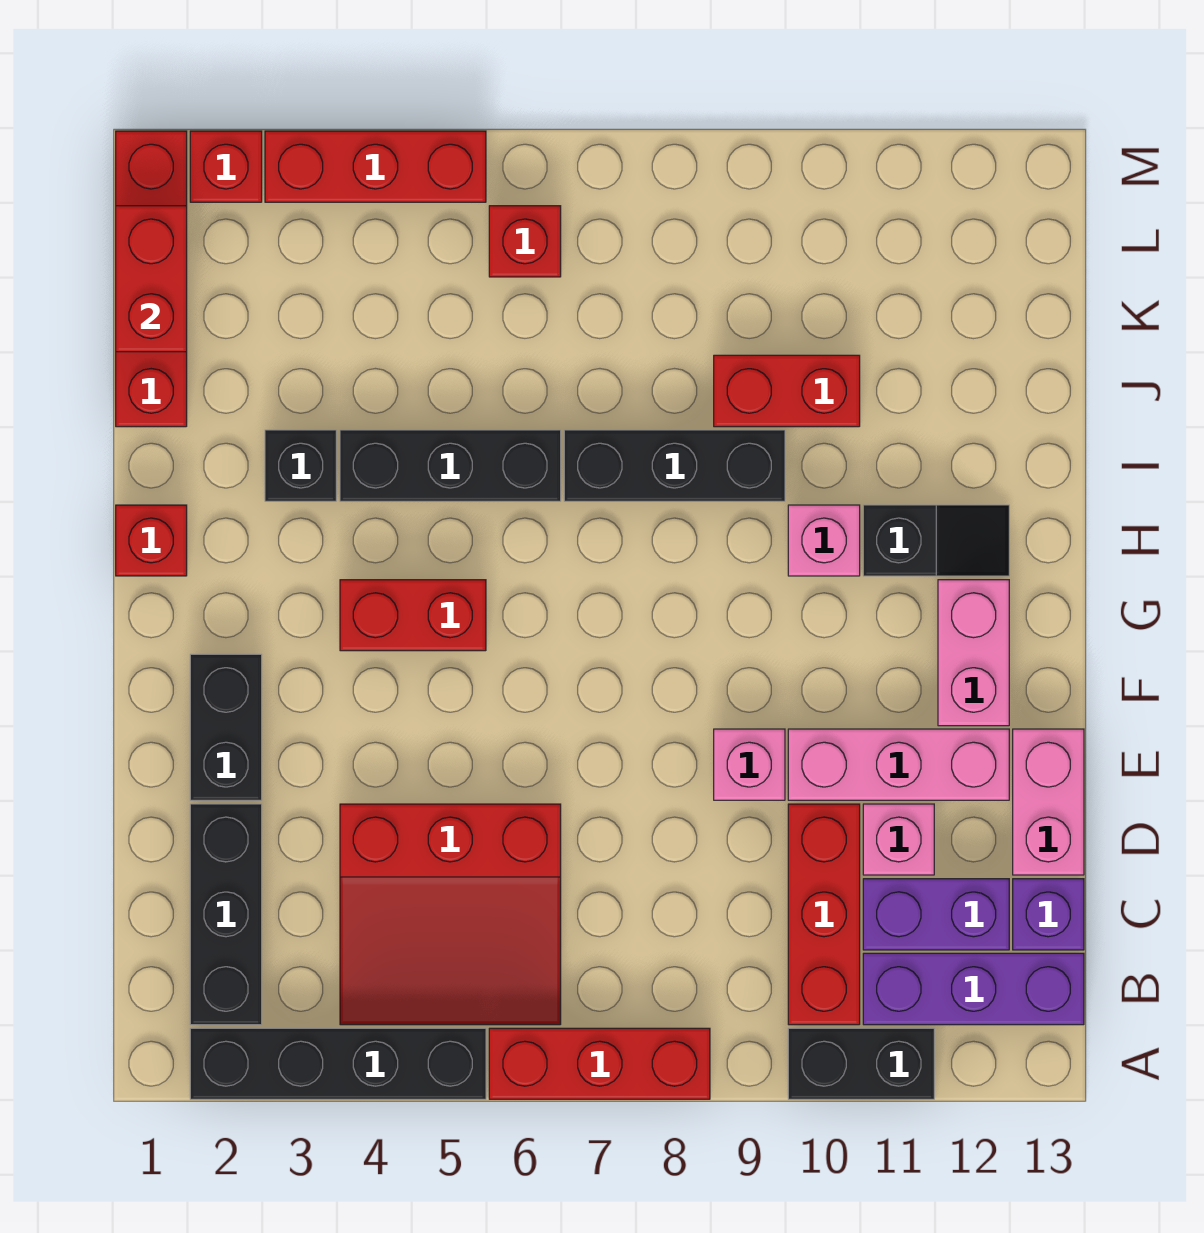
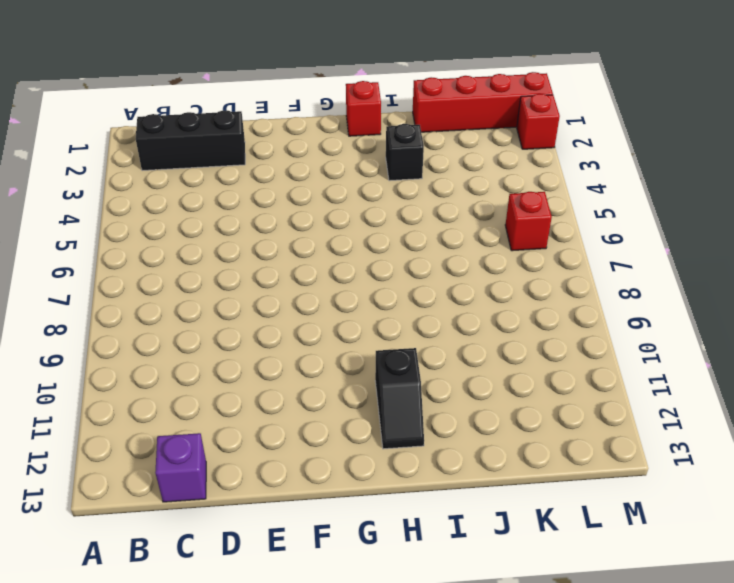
none -> black 1x4 brick [190,1028,486,1099]
none -> red 1x3 brick [489,1028,710,1099]
none -> black 1x2 brick [788,1028,934,1099]

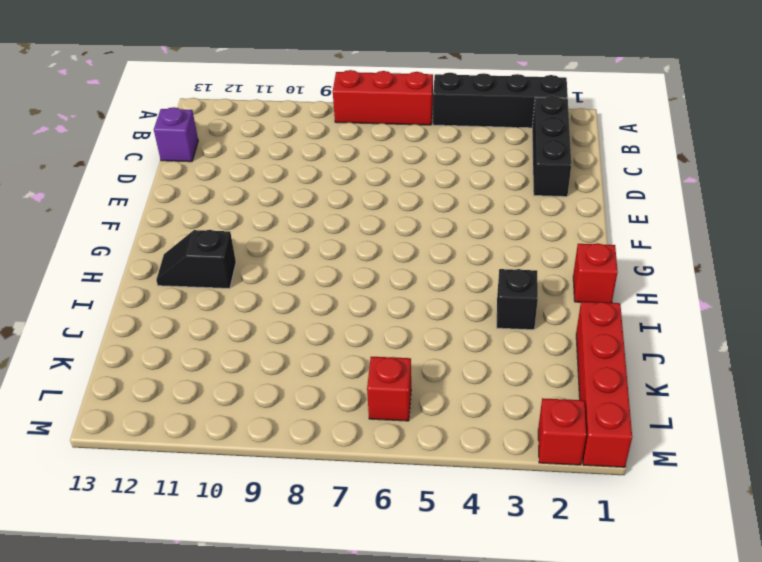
none -> black 1x2 brick [788,1028,934,1099]
none -> red 3x3 slope [340,804,561,1025]
none -> red 1x3 brick [788,804,860,1025]

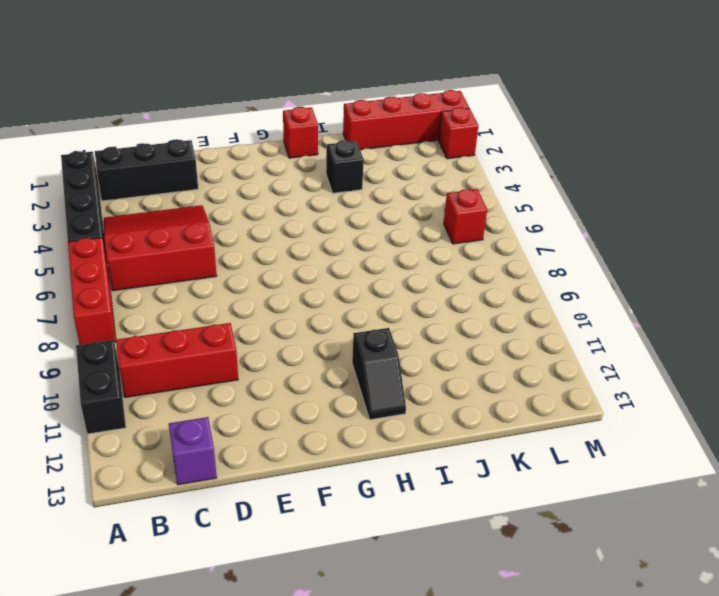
red 3x3 slope [104,205,217,291] -> red 3x3 slope turned to [340,804,561,1025]
none -> purple 1x3 brick [863,953,1084,1025]
none -> purple 1x2 brick [863,879,1009,950]
none -> pink 1x1 brick [863,804,934,875]

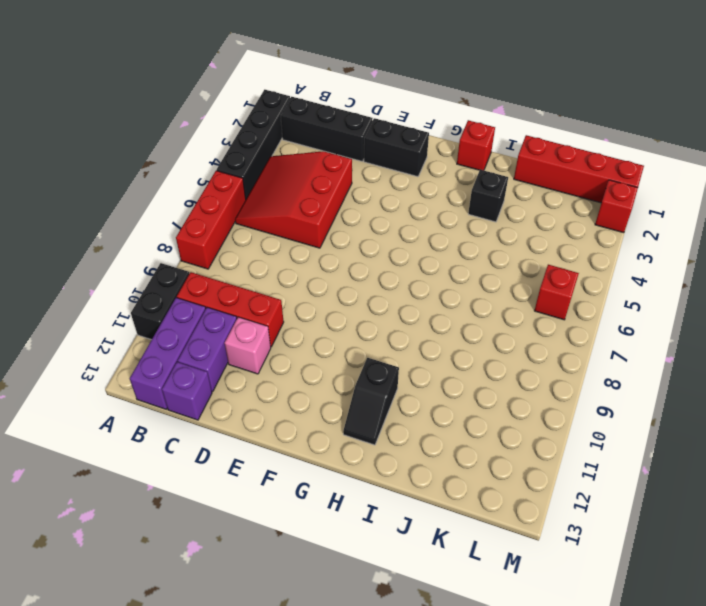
none -> pink 1x2 brick [1013,729,1084,875]
none -> pink 1x1 brick [714,729,785,800]
none -> pink 1x3 brick [788,729,1009,800]

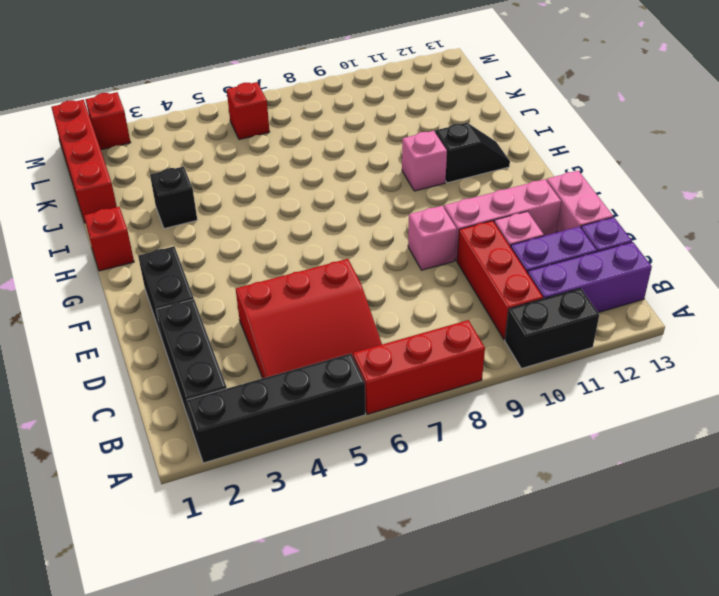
none -> pink 1x2 brick [938,580,1009,726]
none -> red 1x2 brick [340,580,486,651]
none -> black 1x3 brick [340,430,561,501]

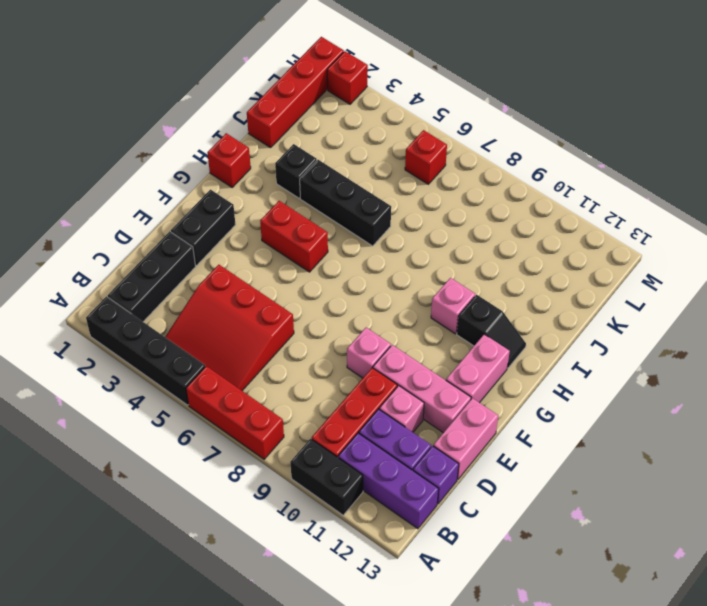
none -> black 1x3 brick [564,430,785,501]
none -> red 1x2 brick [714,355,860,427]
none -> red 1x3 brick [265,131,486,202]

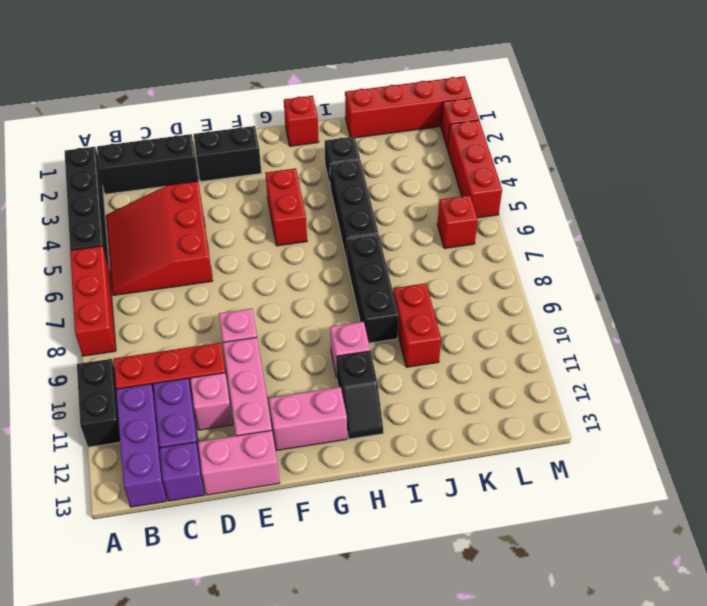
none -> red 1x2 brick [116,206,187,352]

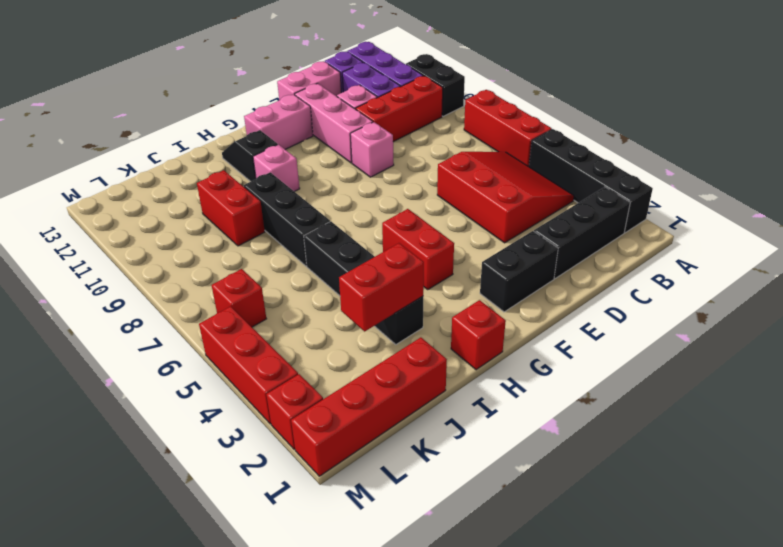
red 1x2 brick [339,243,424,332] -> red 1x2 brick moved to [116,206,187,352]

